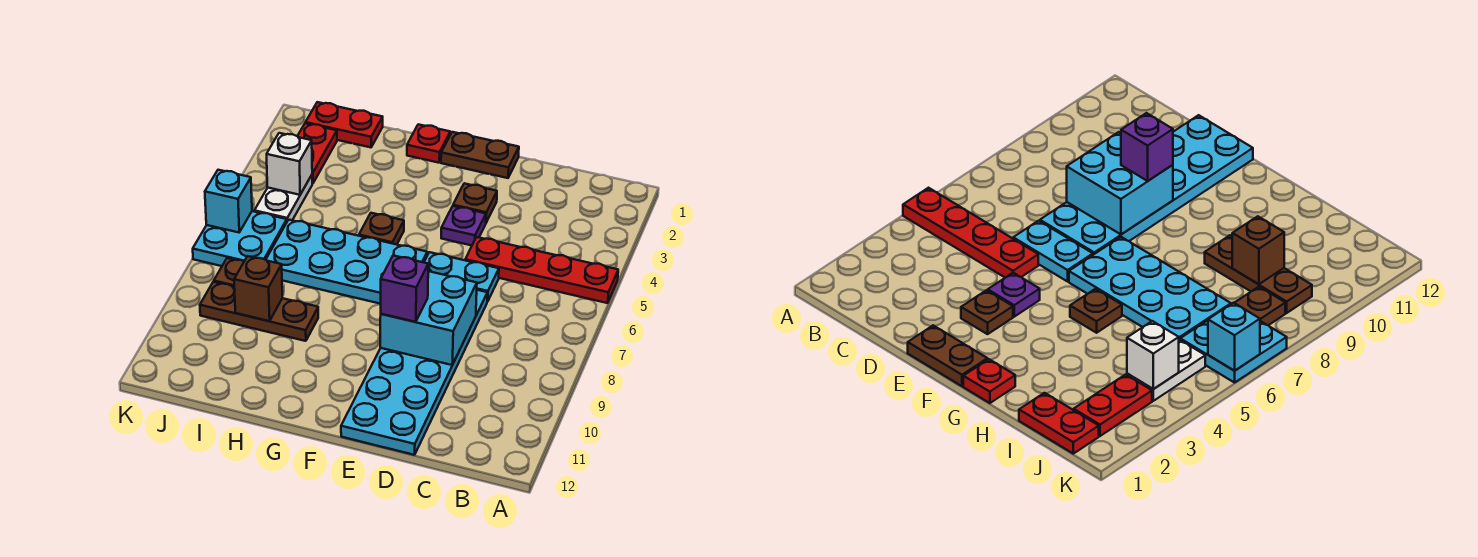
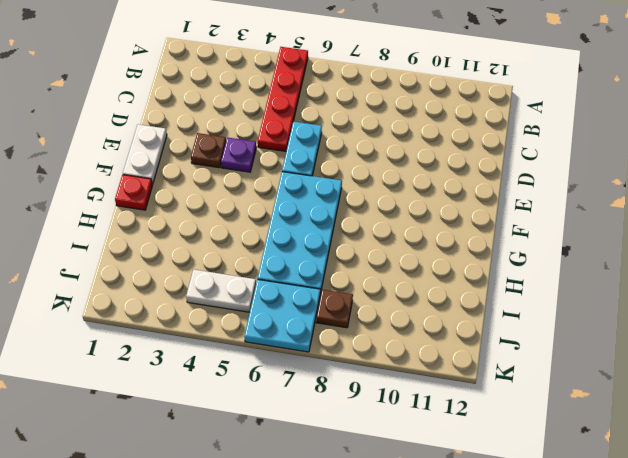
white 1x2 plate [123,124,167,184] -> brown 1x2 plate [441,132,519,178]
none -> cyan 2x6 plate [341,290,487,455]
none -> brown 1x1 plate [359,213,404,245]
none -> brown 1x3 plate [200,282,318,341]

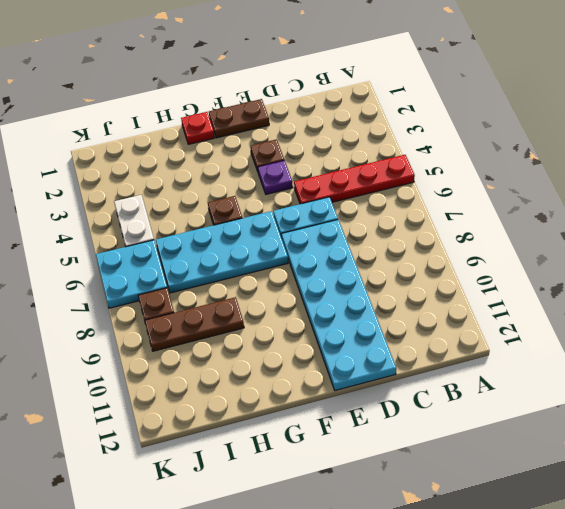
none -> red 1x2 plate [305,102,383,147]
none -> red 1x2 plate [298,123,337,184]
none -> cyan 2x2 brick [380,271,477,365]

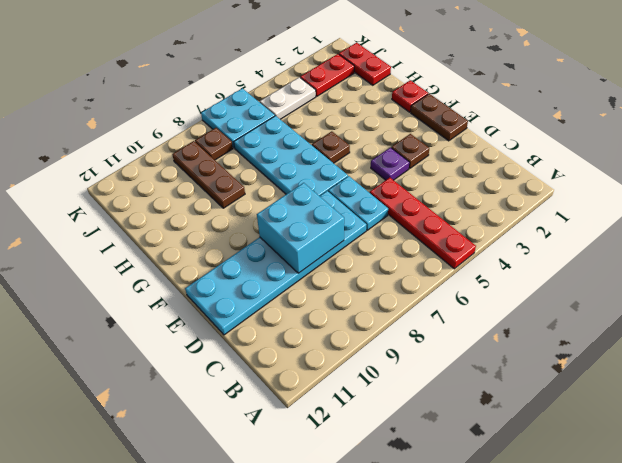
none -> brown 1x1 brick [234,256,282,321]
none -> white 1x1 brick [267,133,312,195]
none -> cyan 1x1 brick [205,170,252,232]

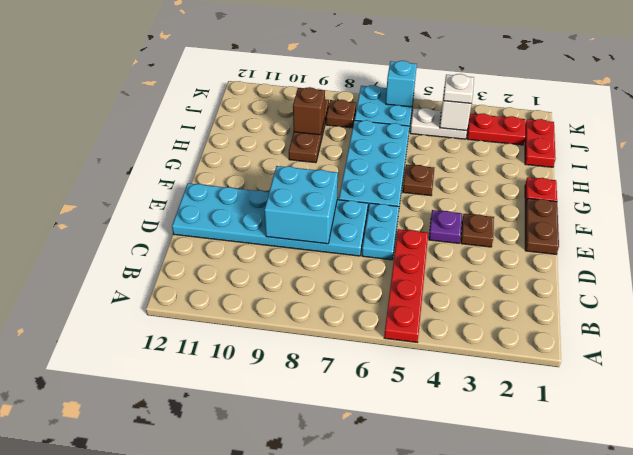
white 1x1 plate [443,74,474,103] -> none
none -> purple 1x1 brick [381,255,428,322]

